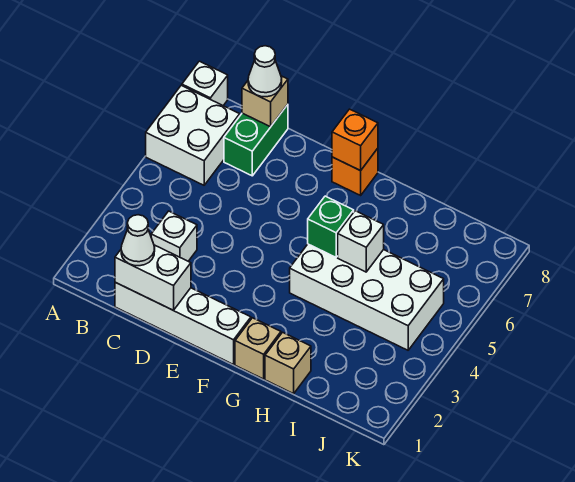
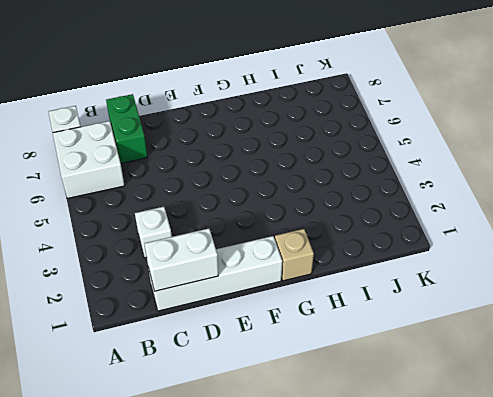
none -> orange 1x1 brick [332,148,378,195]
none -> white 2x4 brick [290,244,444,350]
none -> tan 1x1 brick [265,332,311,394]

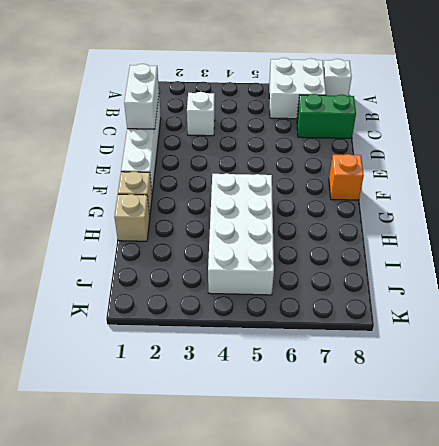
none -> tan 1x1 brick [242,76,288,127]
none -> orange 1x1 brick [332,109,378,171]
none -> green 1x1 brick [308,196,354,257]

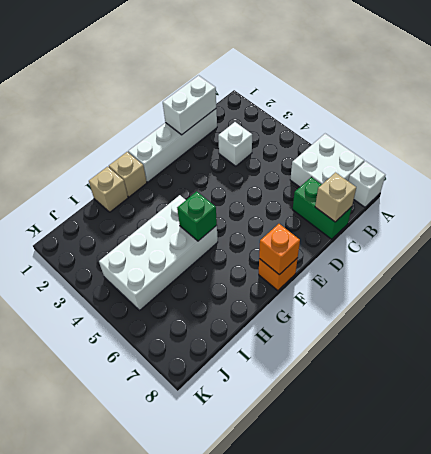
none -> white 1x1 brick [338,211,384,272]
none -> white 1x1 cone [121,215,155,266]
none -> white 1x1 cone [248,46,282,97]

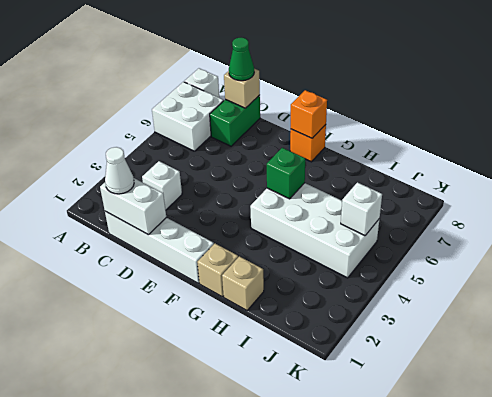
green 1x1 cone [229,38,254,81] -> white 1x1 cone [248,46,282,97]
white 1x1 brick [341,182,382,236] -> white 1x1 brick moved to [338,211,384,272]

